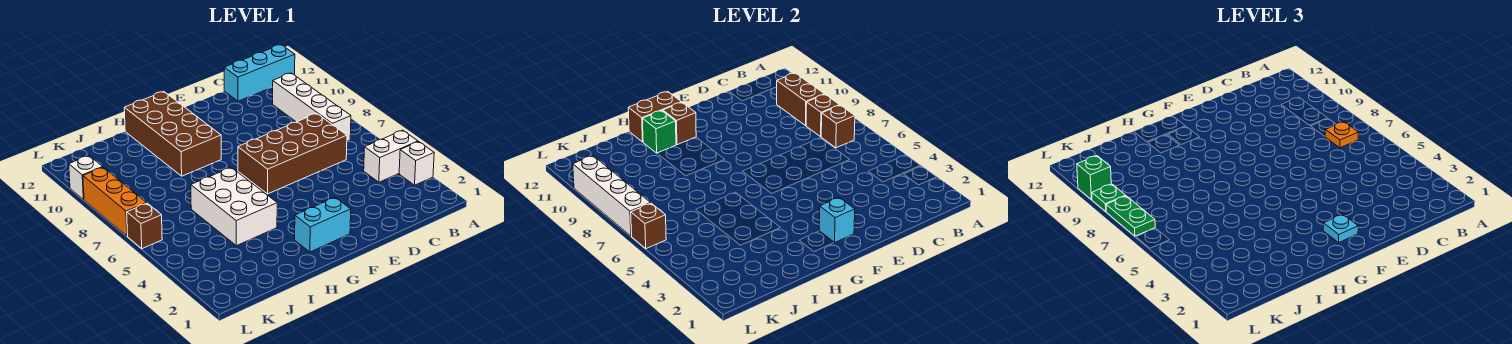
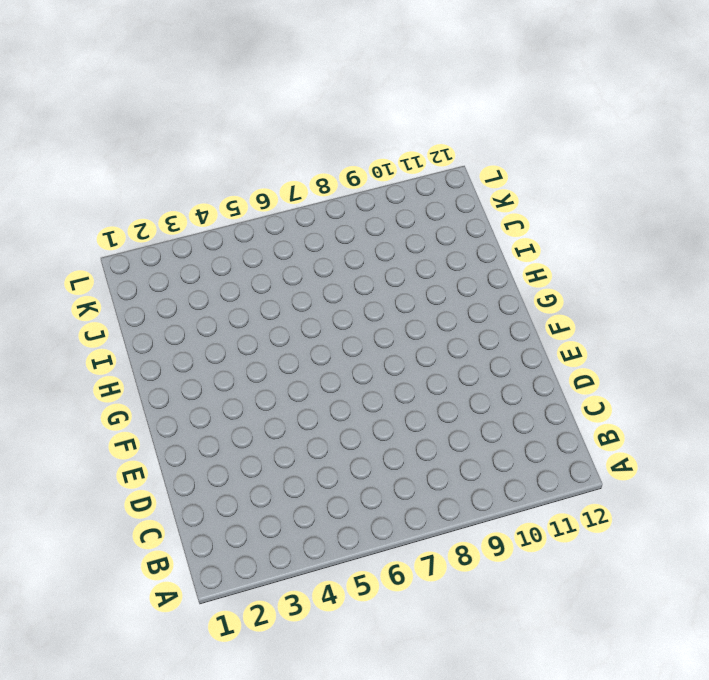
none -> white 1x1 brick [399,142,434,185]
none -> white 1x2 brick [364,130,418,182]
none -> cyan 1x3 brick [224,45,295,101]

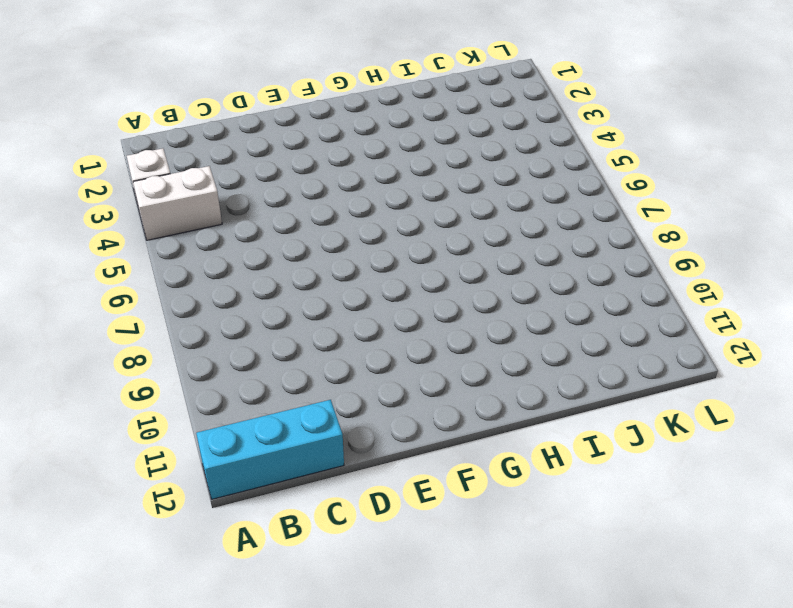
none -> white 1x4 brick [273,73,351,141]
none -> brown 2x4 brick [238,113,347,194]
none -> cyan 1x2 brick [295,197,351,252]

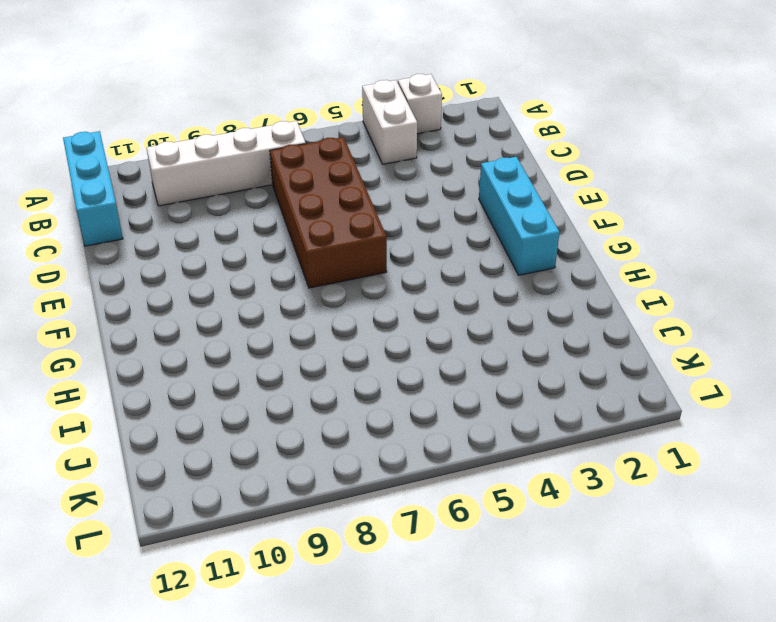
cyan 1x3 brick [479,157,560,275] -> cyan 1x2 brick [295,197,351,252]
none -> brown 2x4 brick [124,92,221,176]
none -> white 2x3 brick [191,167,277,246]
none -> brown 1x1 brick [127,203,162,249]

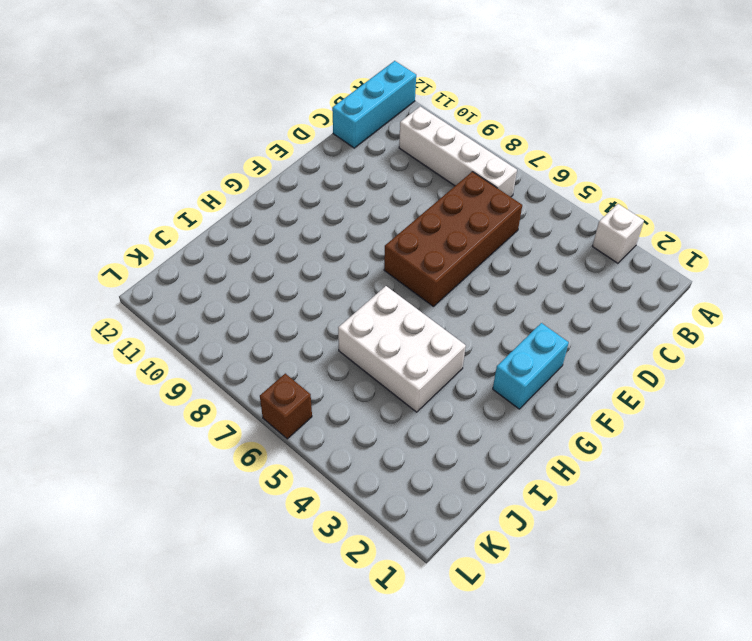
none -> white 1x2 brick [364,130,418,182]
none -> brown 2x4 brick [124,92,221,176]
none -> orange 1x3 brick [83,167,146,236]

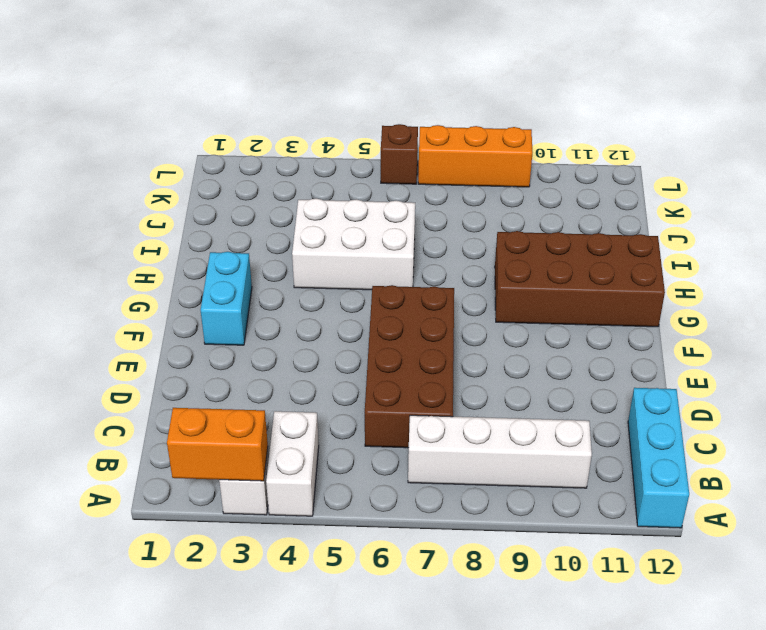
orange 1x2 brick [167,408,268,481] -> none
none -> white 1x1 brick [69,156,102,200]
none -> brown 1x1 brick [821,105,855,148]
none -> brown 1x1 brick [806,94,839,137]

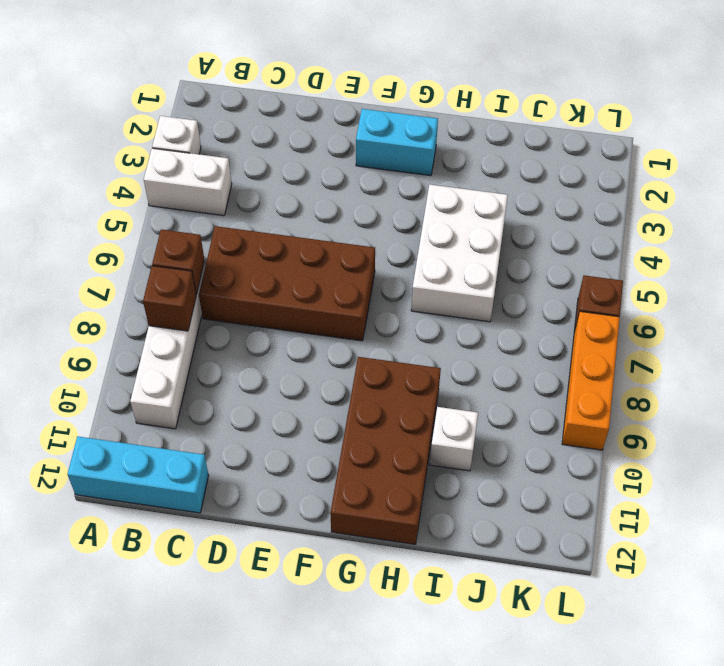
white 1x1 brick [430,407,478,471] -> white 1x1 brick moved to [69,156,102,200]
none -> brown 1x2 brick [777,73,824,125]
none -> cyan 1x1 brick [819,197,855,243]
none -> brown 1x1 brick [663,102,696,145]

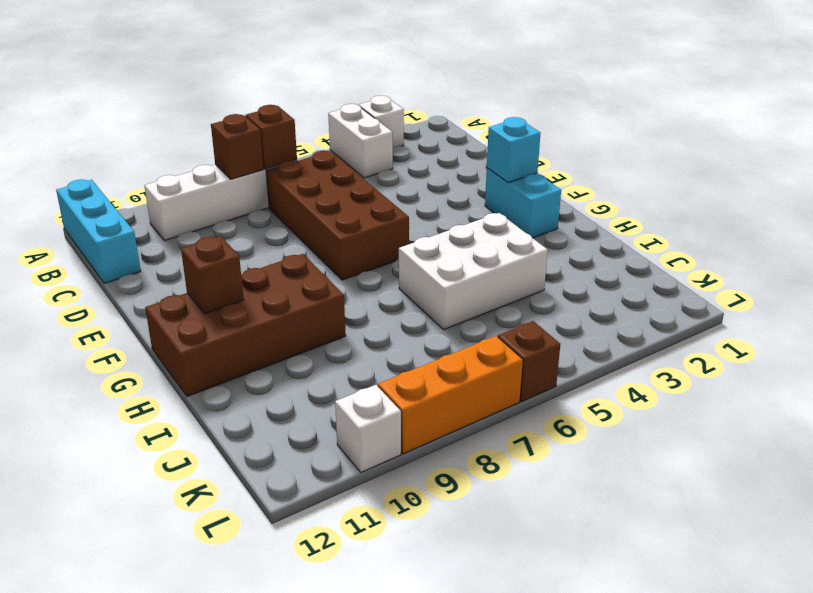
none -> brown 1x2 brick [777,73,824,125]
none -> brown 1x2 brick [628,92,681,142]
none -> green 1x1 brick [643,111,676,153]

